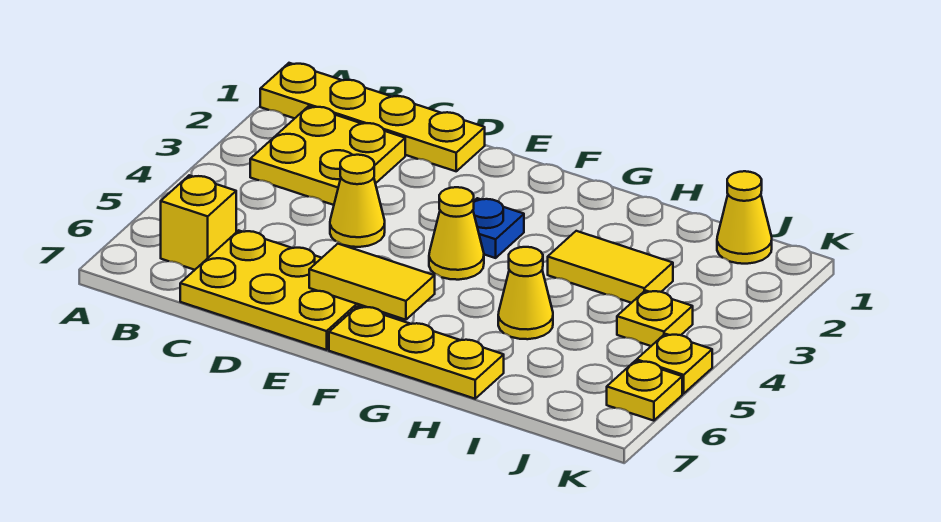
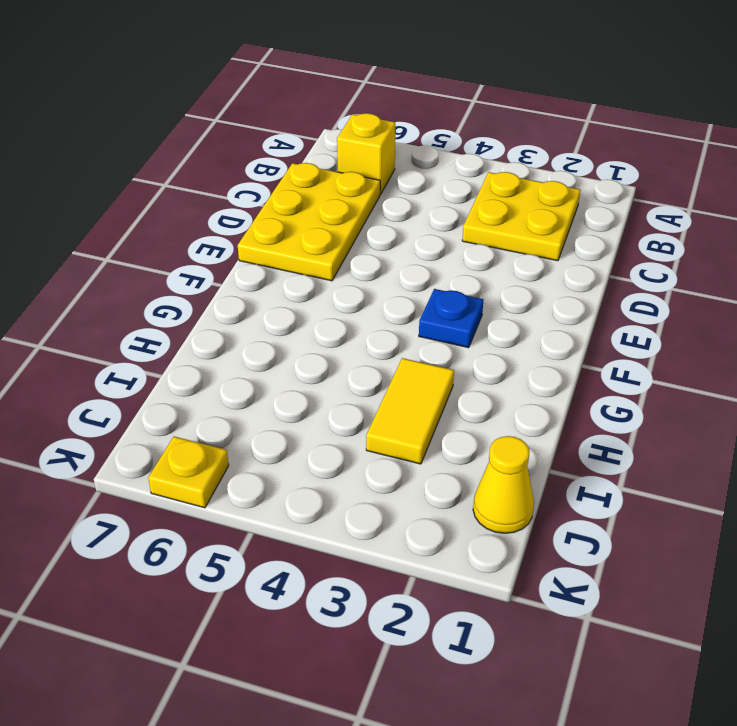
none -> yellow 1x4 plate [260,63,485,171]
none -> yellow 1x1 cone [330,155,385,247]
none -> yellow 1x1 cone [429,187,484,280]

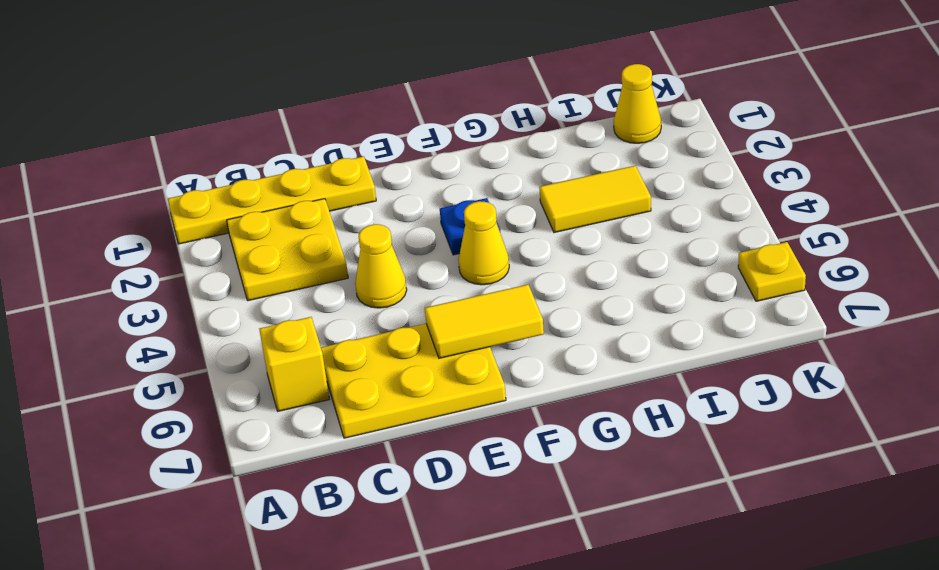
none -> yellow 1x3 plate [329,306,504,399]
none -> yellow 1x1 cone [498,247,553,339]
none -> yellow 1x1 plate [617,291,693,346]

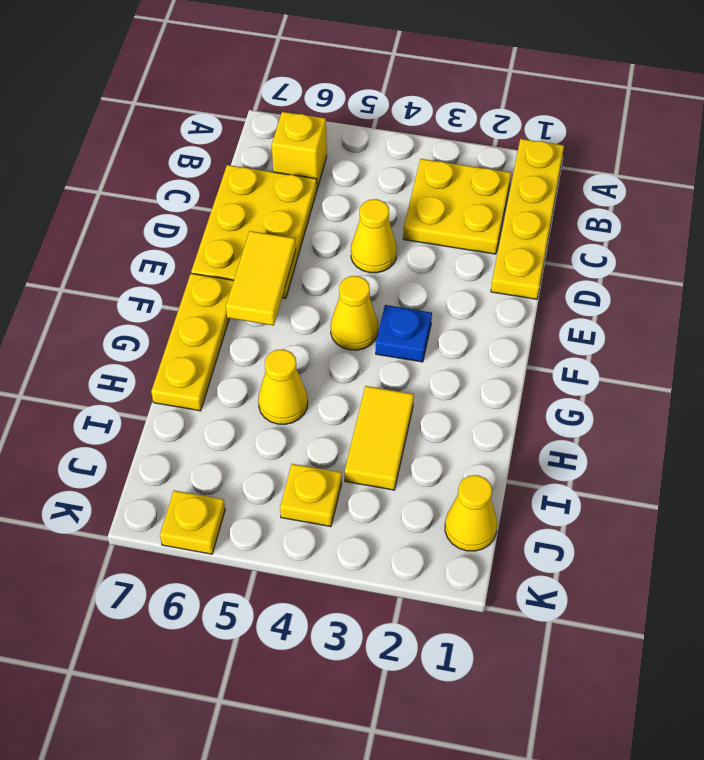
none -> yellow 1x1 plate [637,334,712,394]

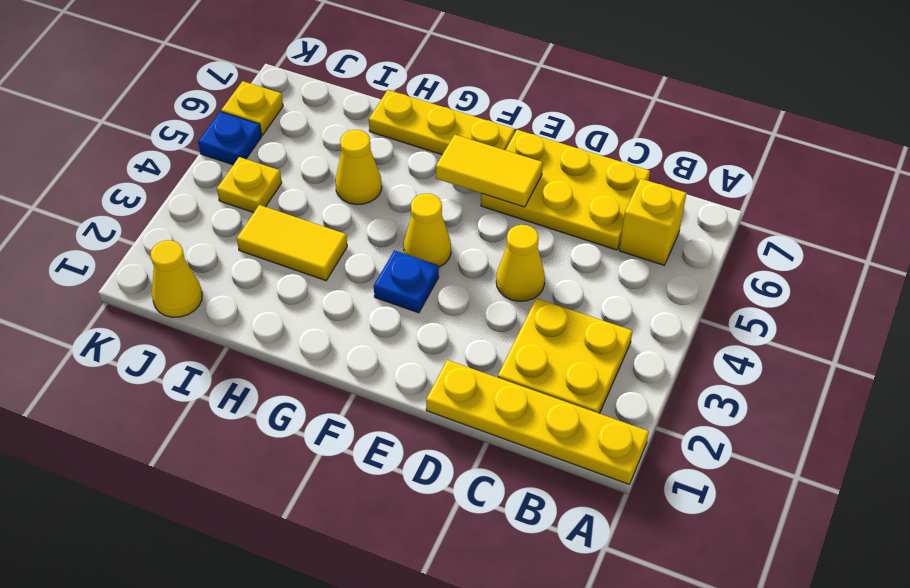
blue 1x1 plate [198,112,262,165] -> yellow 1x1 plate [637,334,712,394]

